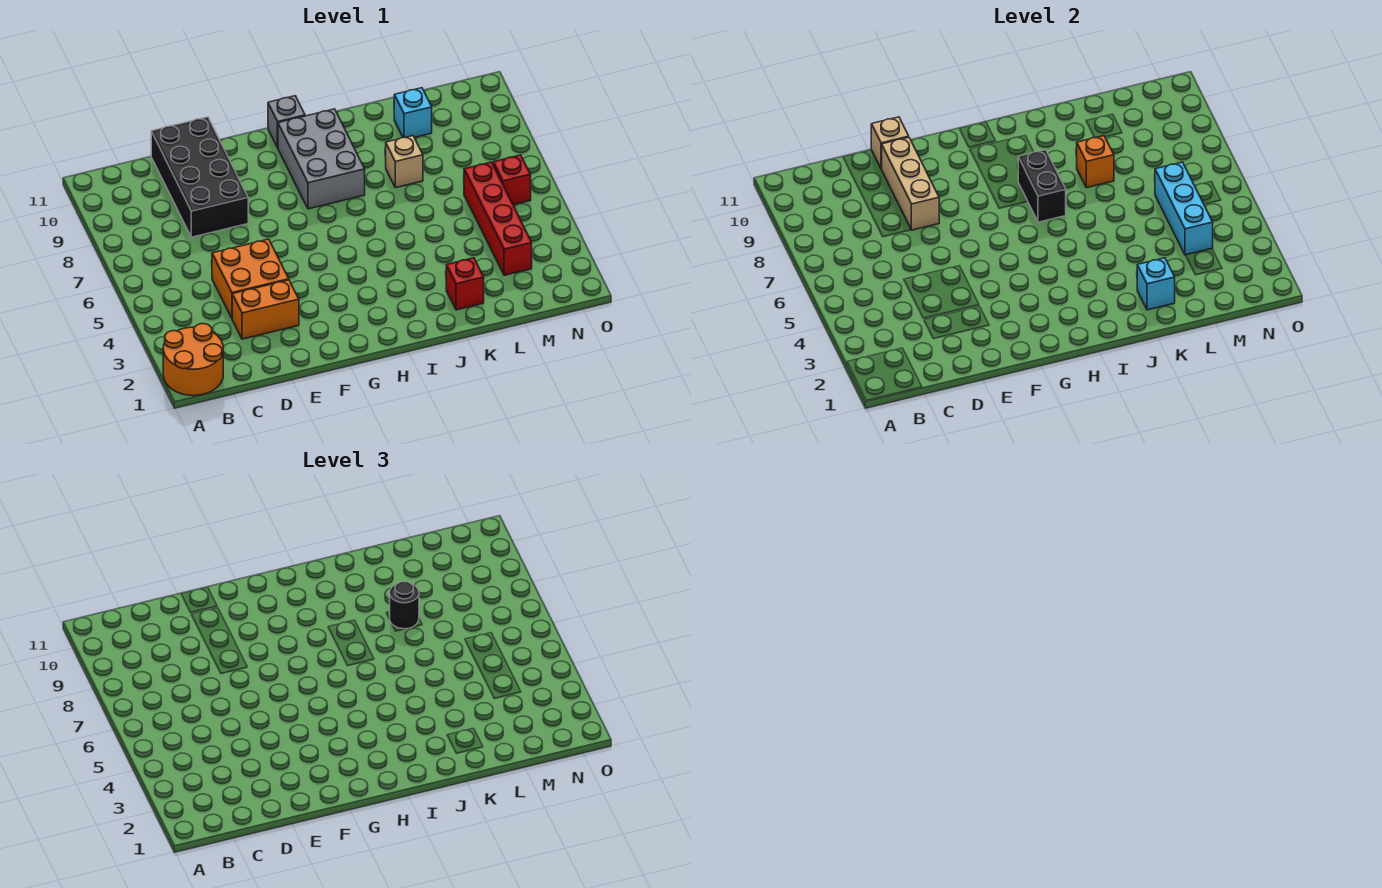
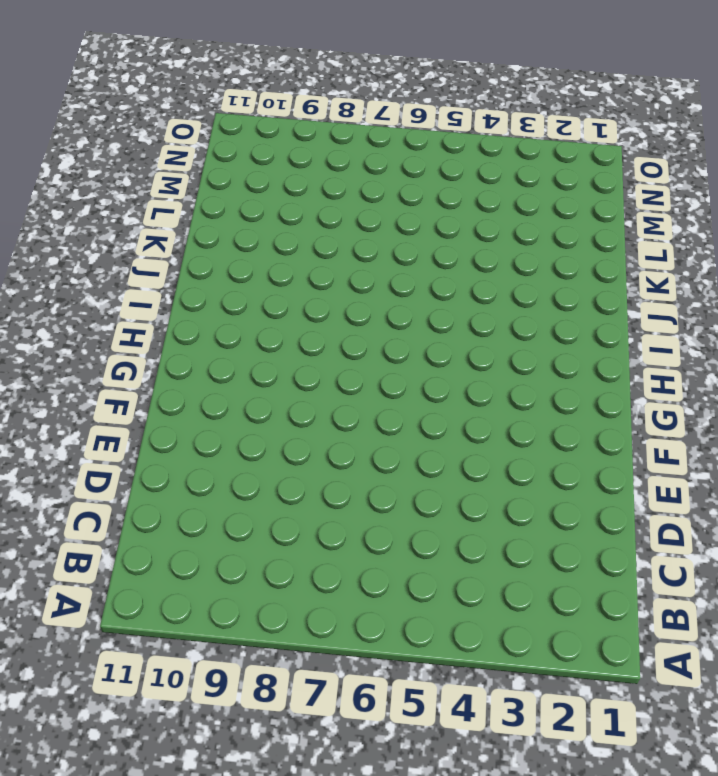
none -> orange 2x2 round brick [163,324,223,396]
none -> orange 1x2 brick [232,280,299,339]
none -> orange 2x2 brick [212,239,289,318]

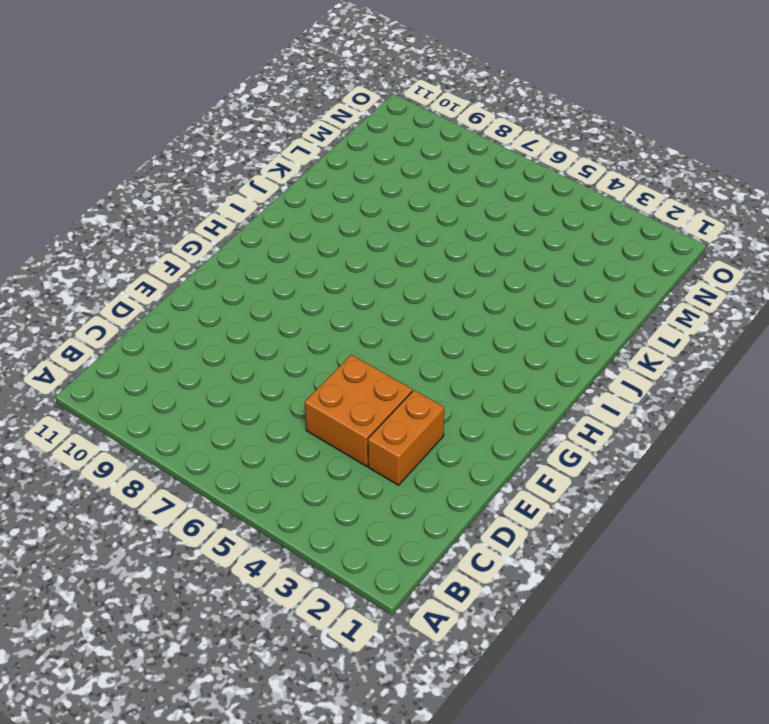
none -> orange 2x2 round brick [163,324,223,396]
none -> black 2x4 brick [151,117,248,237]
none -> grey 2x3 brick [278,109,365,209]

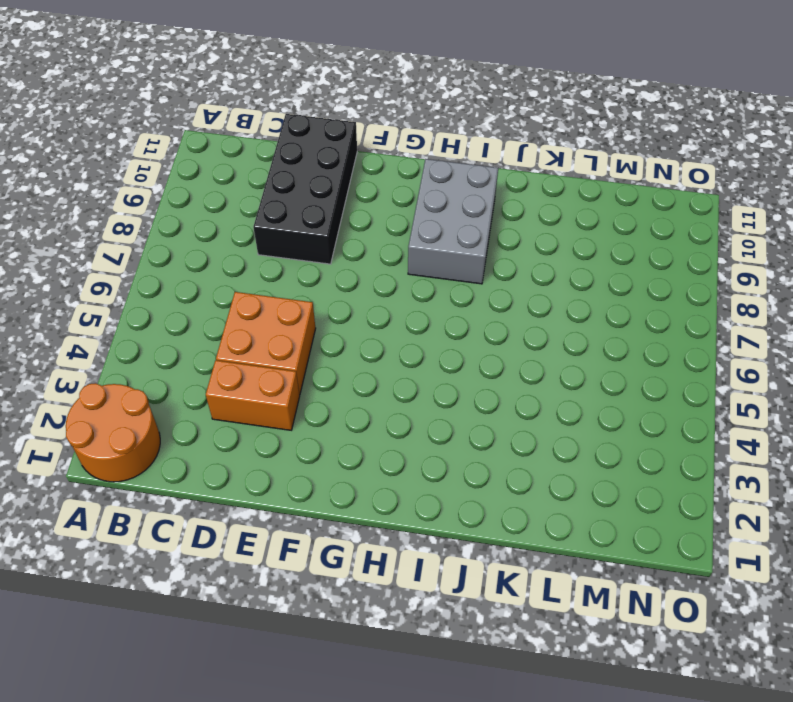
none -> grey 1x1 brick [268,96,305,148]
none -> red 1x1 brick [446,258,484,310]
none -> tan 1x1 brick [386,136,423,188]

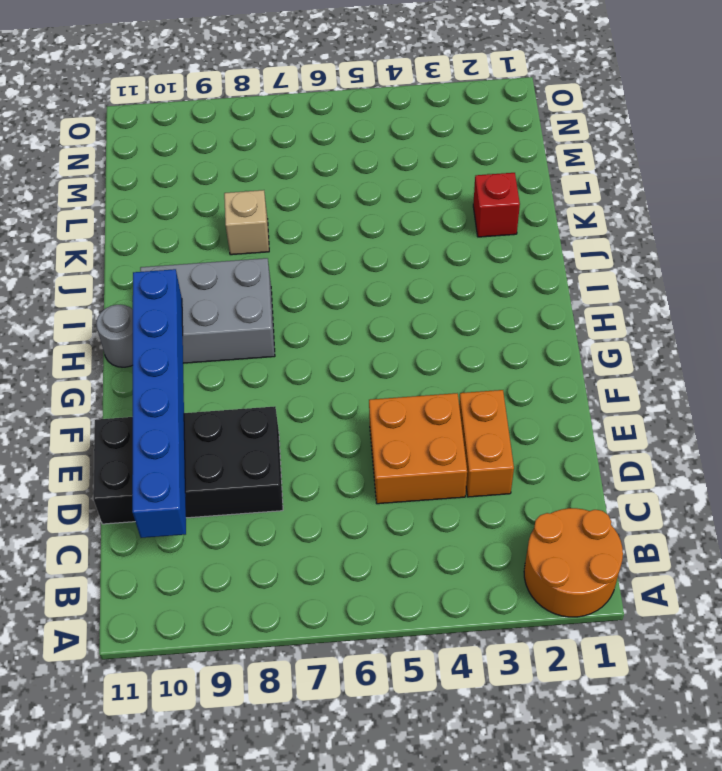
blue 1x6 brick [132,269,186,538] -> tan 1x3 brick [882,137,939,230]
grey 1x1 round brick [96,305,133,367] -> grey 1x1 brick [268,96,305,148]
none -> cyan 1x1 brick [394,88,432,138]
none -> red 1x4 brick [464,162,532,275]
none -> red 1x1 brick [493,155,531,205]

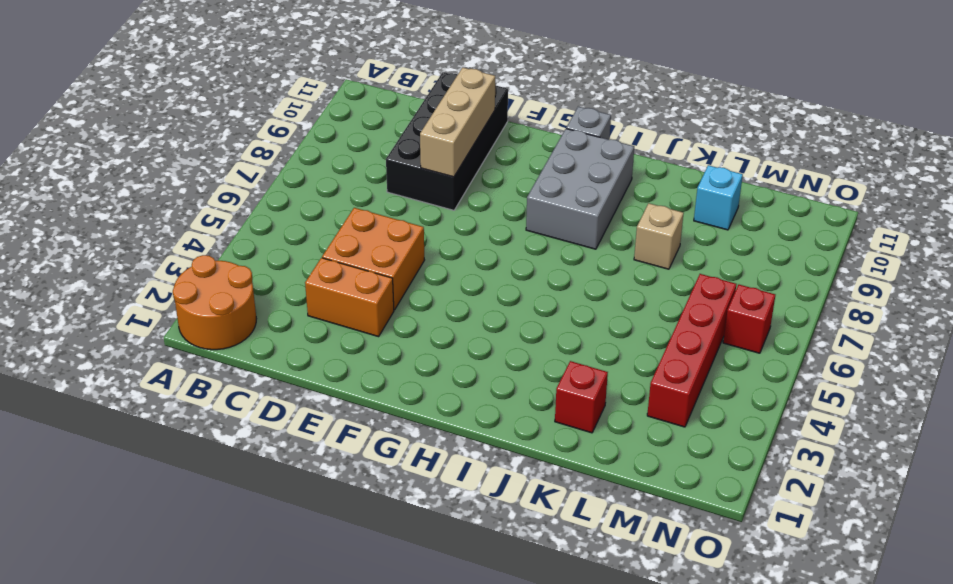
none -> tan 1x1 brick [871,117,909,169]
none -> black 1x2 brick [1018,150,1066,222]
none -> cyan 1x1 brick [1137,258,1175,310]

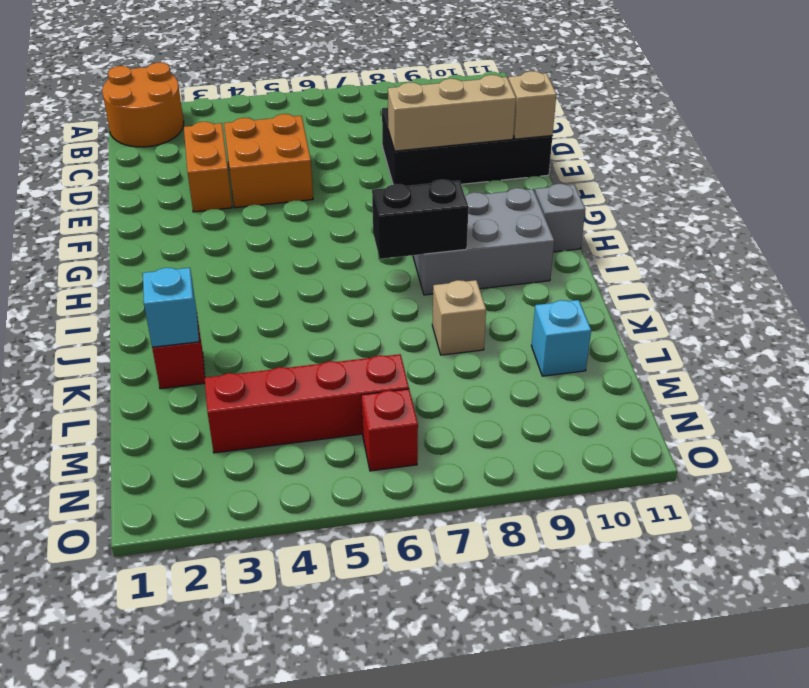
none -> orange 1x1 brick [1077,136,1114,188]
none -> cyan 1x3 brick [1155,162,1213,255]
none -> black 1x1 round brick [390,582,419,629]

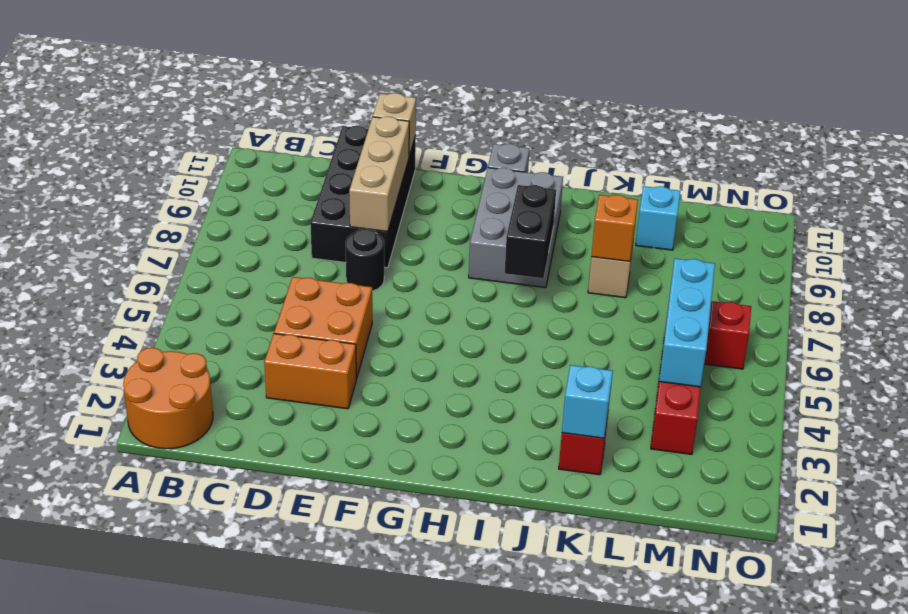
black 1x1 round brick [346,229,384,291] -> black 1x1 round brick moved to [390,582,419,629]

